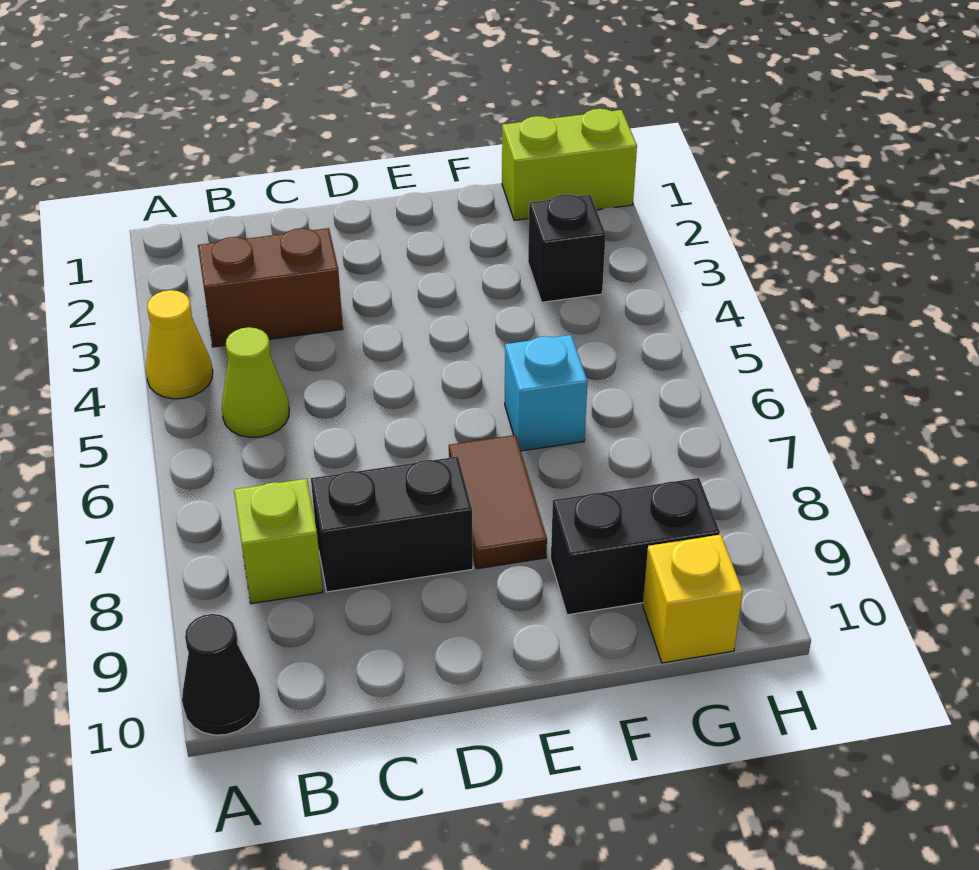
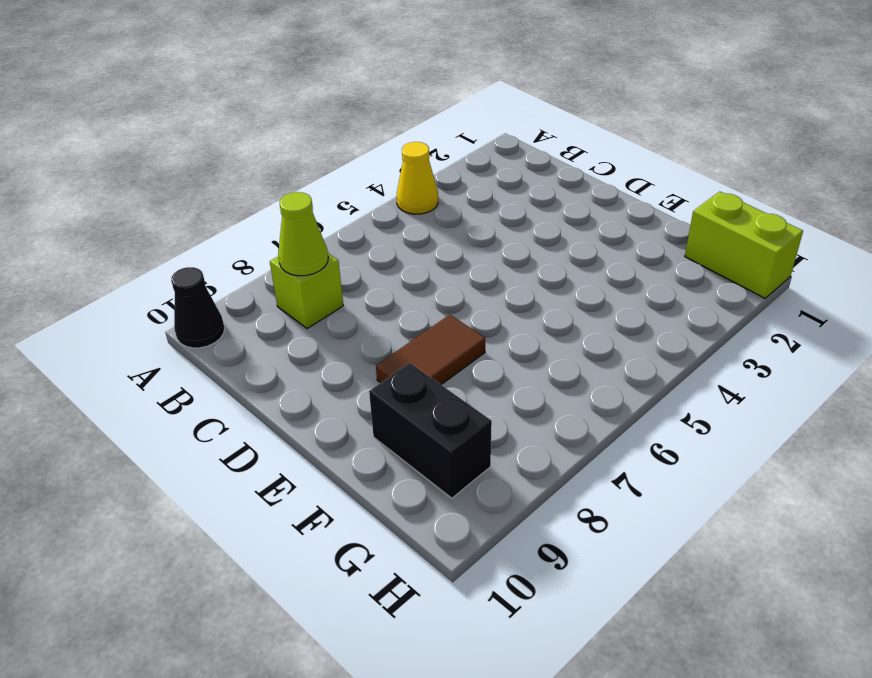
lime 1x1 cone [278,192,328,276] -> lime 1x1 cone moved to [222,327,289,437]
none -> brown 1x2 brick [198,228,343,347]
none -> black 1x2 brick [311,457,473,592]
none -> cyan 1x1 brick [505,335,587,451]

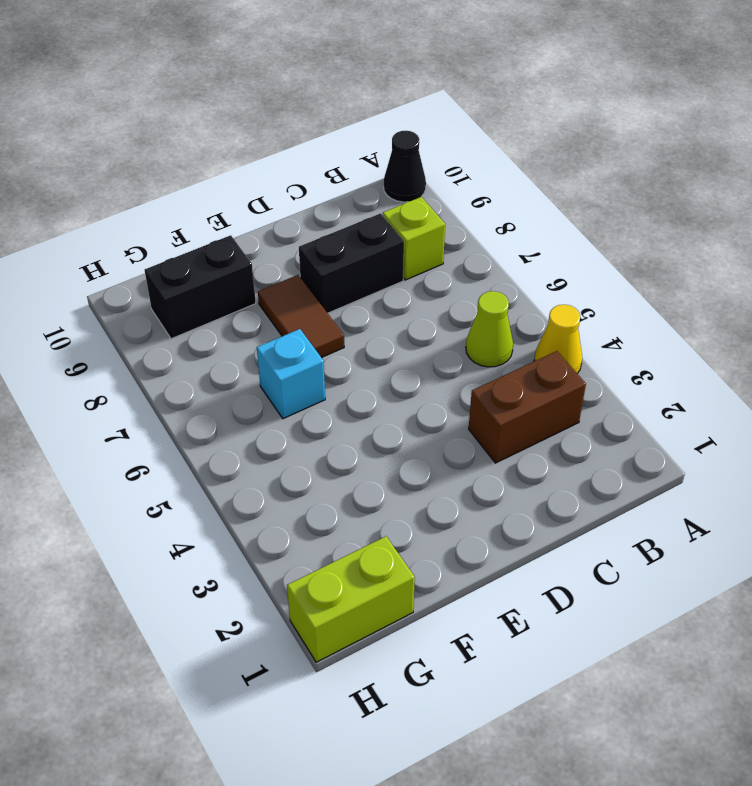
none -> black 1x1 brick [528,194,606,302]
none -> yellow 1x1 brick [643,535,743,663]

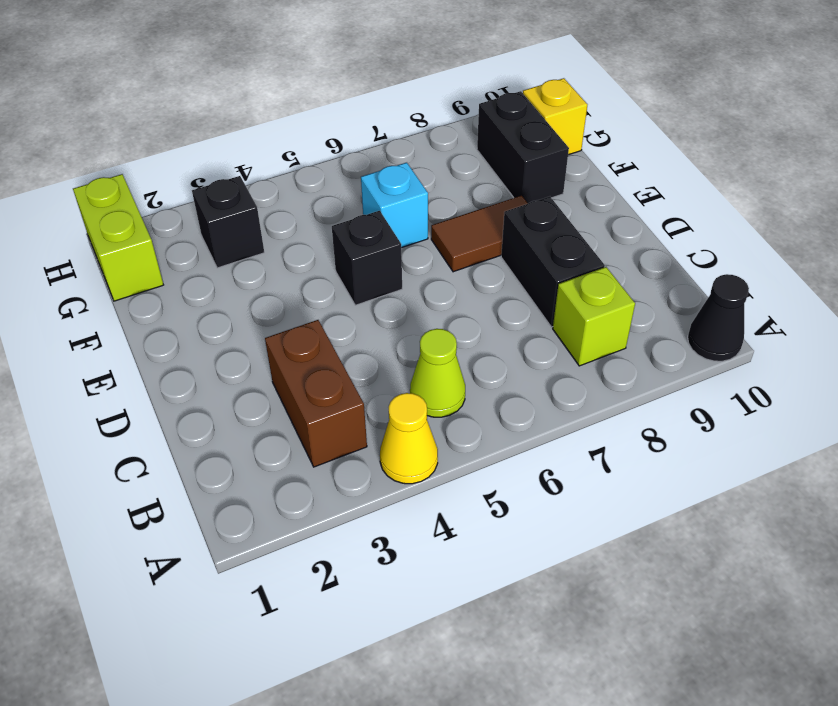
black 1x1 brick [332,211,402,305] -> none

